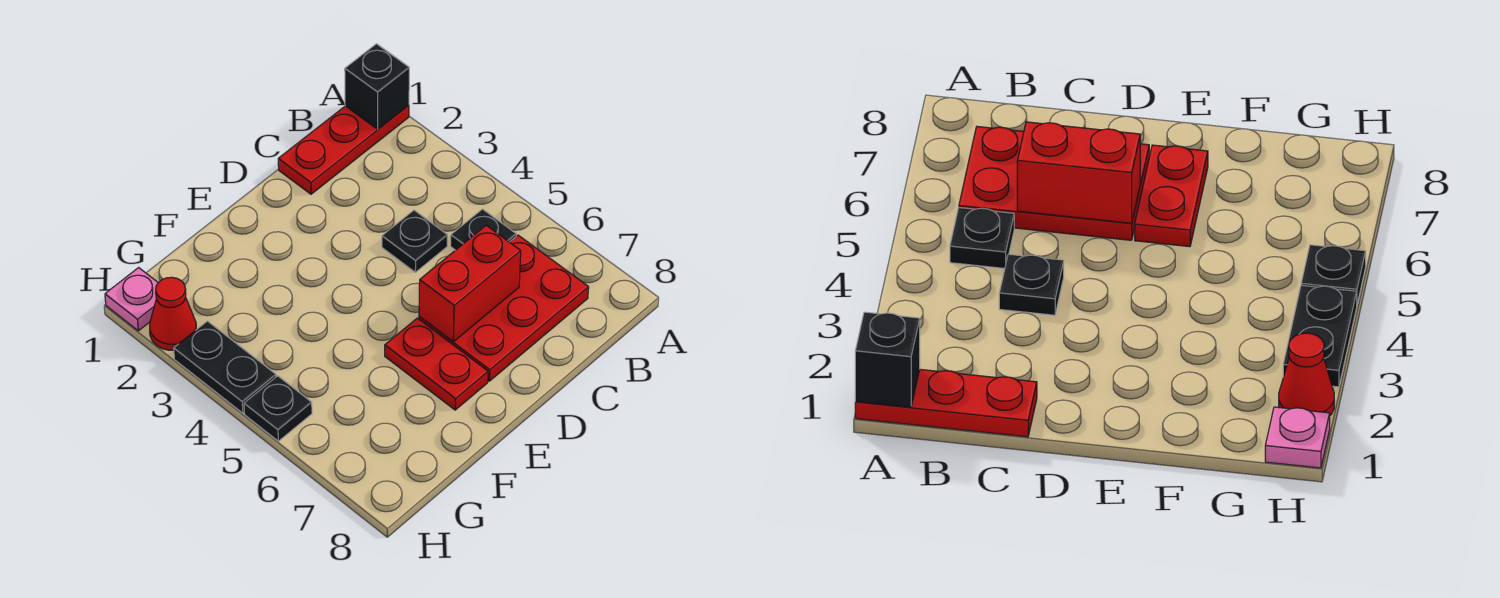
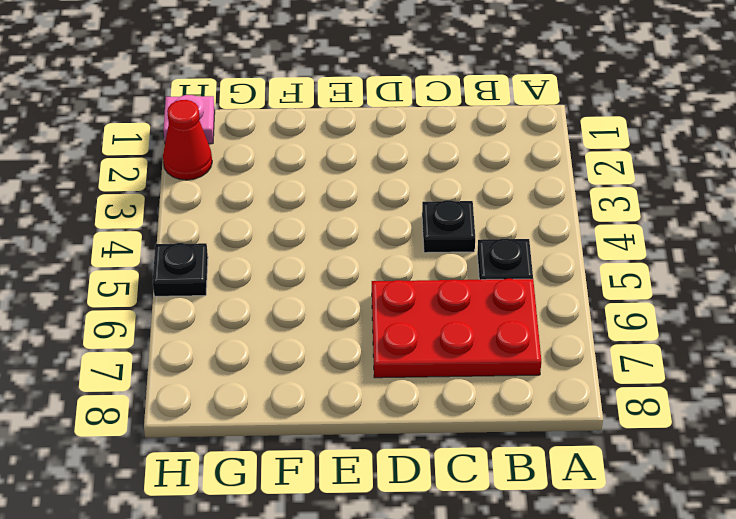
none -> red 1x3 plate [278,105,409,194]
none -> red 1x2 plate [385,318,488,410]

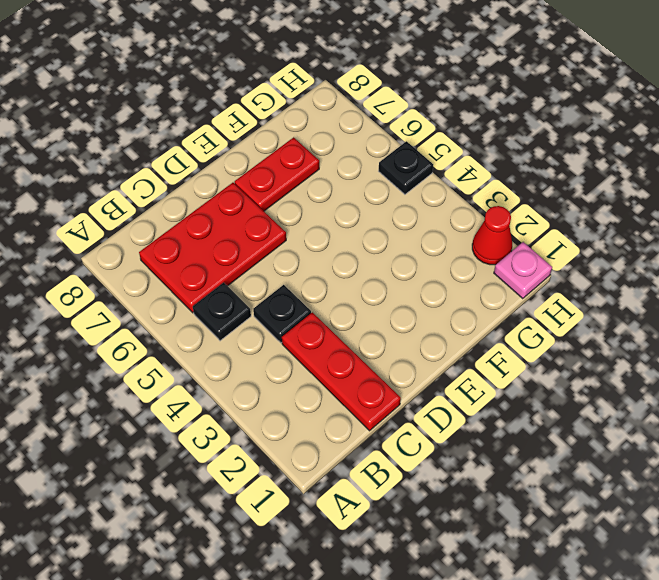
red 1x3 plate [282,312,401,431] -> red 1x3 plate turned to [278,105,409,194]
red 1x2 plate [235,137,319,211] -> red 1x2 plate turned to [385,318,488,410]
none -> black 1x2 plate [174,321,276,413]
none -> black 1x1 brick [345,44,409,129]

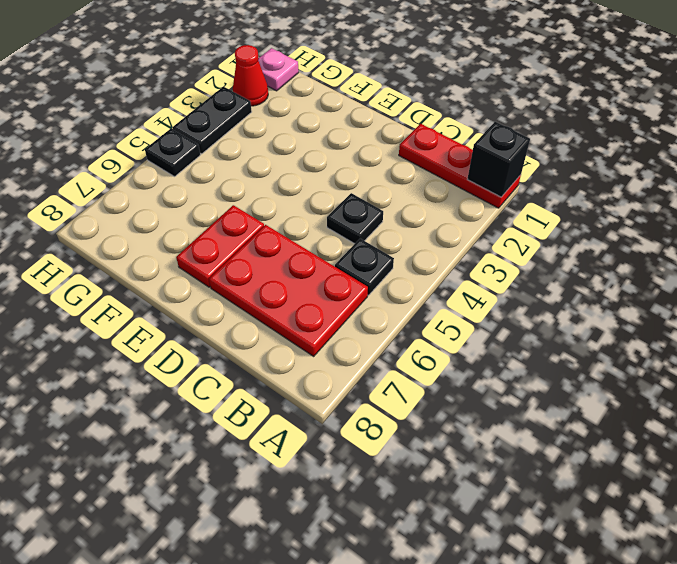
none -> red 1x2 brick [419,225,521,342]

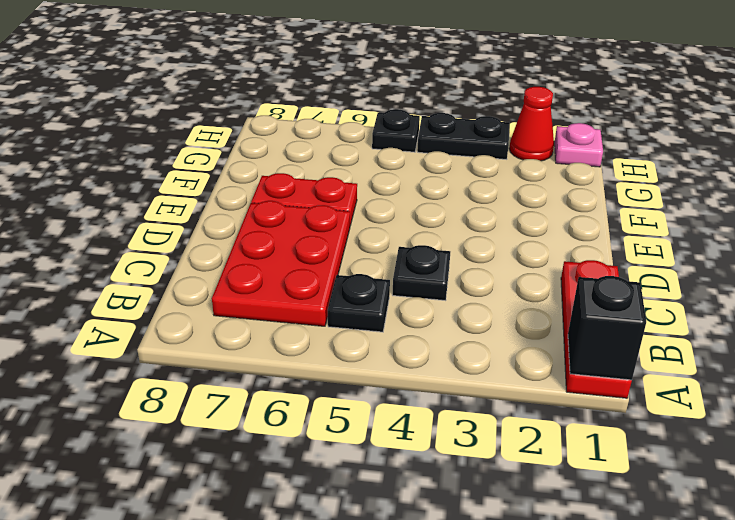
none -> red 1x2 brick [419,225,521,342]

